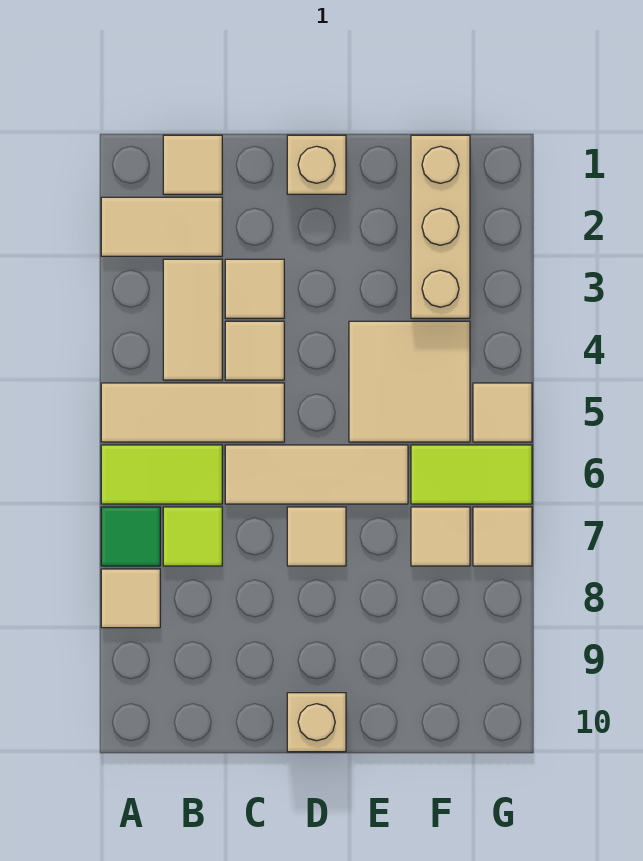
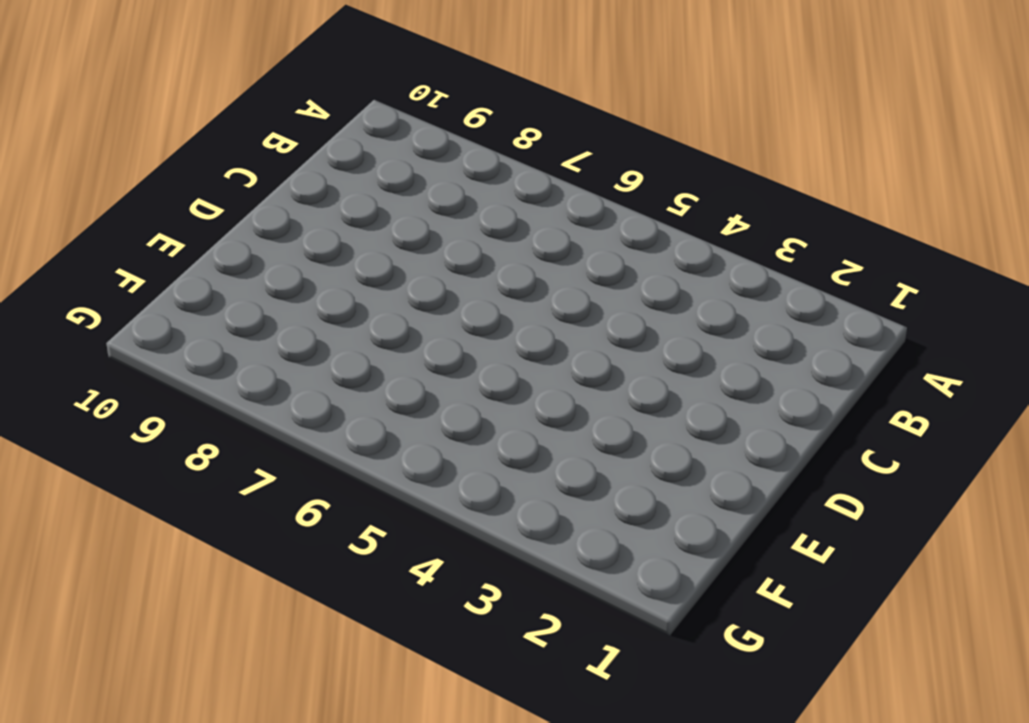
none -> tan 1x2 tile [101,197,222,256]
none -> tan 1x3 tile [101,383,284,442]
none -> lime 1x2 tile [101,445,222,504]

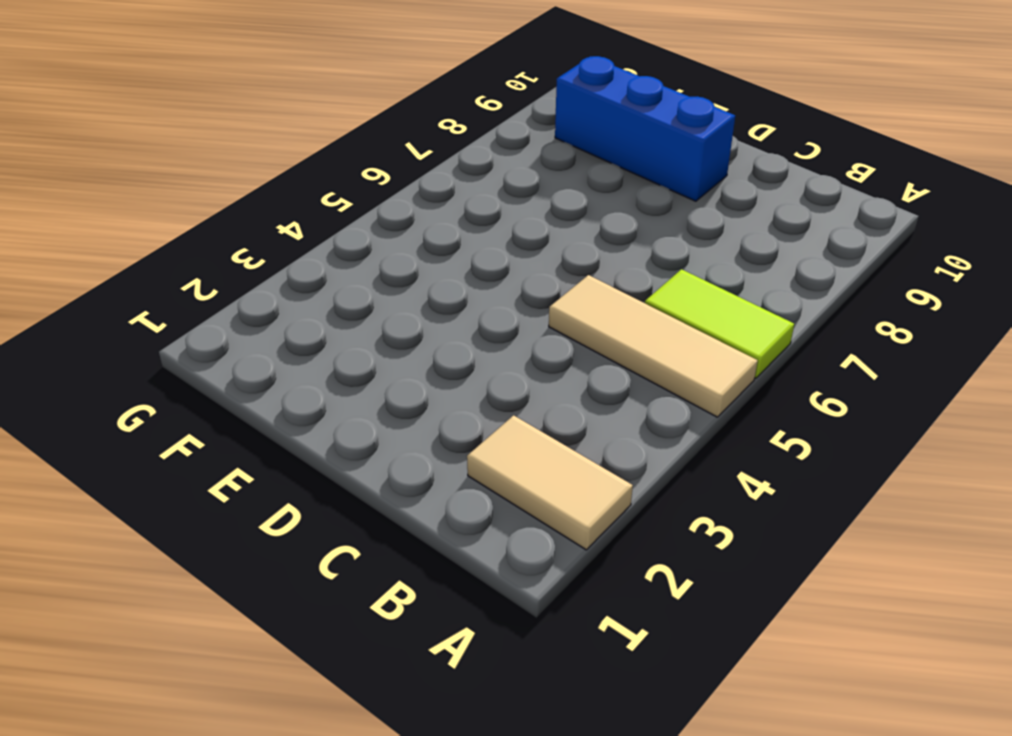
blue 1x3 brick [555,56,735,201] -> none
none -> green 1x1 tile [101,507,160,566]
none -> tan 1x1 tile [101,569,160,628]
none -> tan 1x1 tile [163,135,222,194]

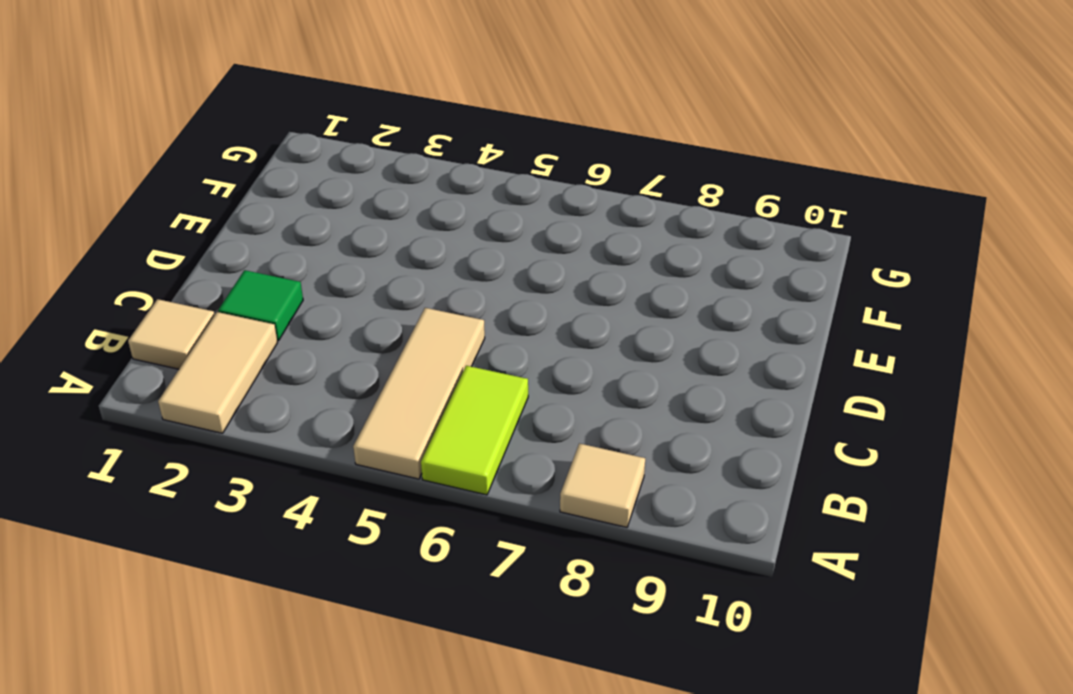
green 1x1 tile [218,270,303,341] -> green 1x1 tile moved to [101,507,160,566]
none -> tan 1x2 tile [163,259,222,380]
none -> lime 1x1 tile [163,507,222,566]
none -> tan 1x1 tile [225,259,284,318]

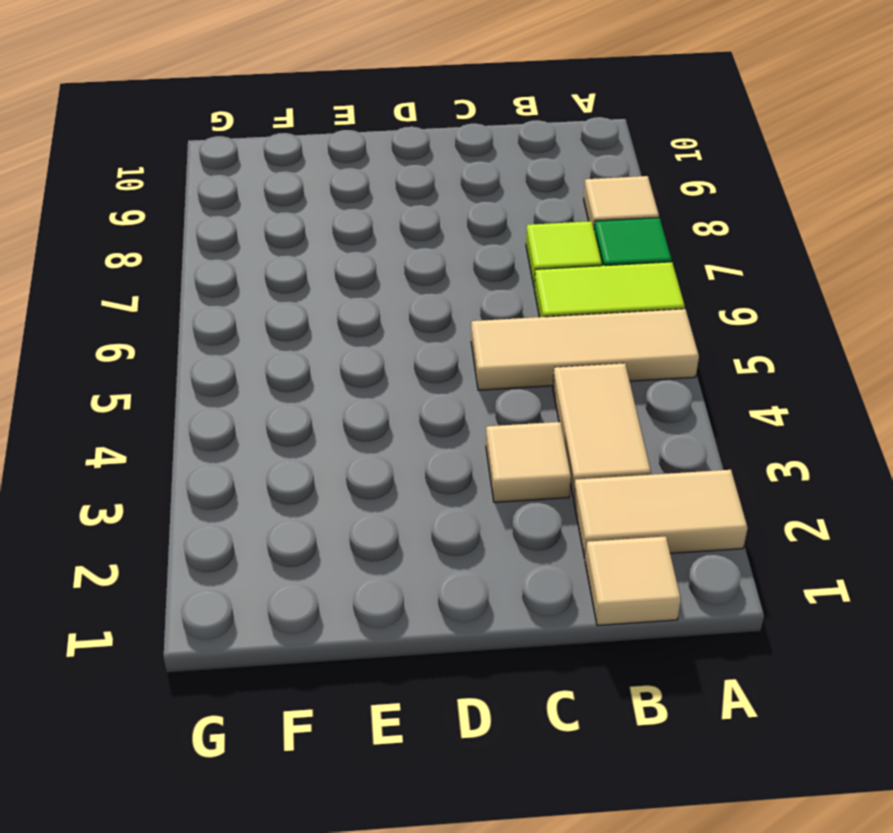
none -> tan 1x1 tile [225,321,284,380]
none -> tan 1x3 tile [225,445,408,504]
none -> tan 1x1 brick [287,135,346,194]

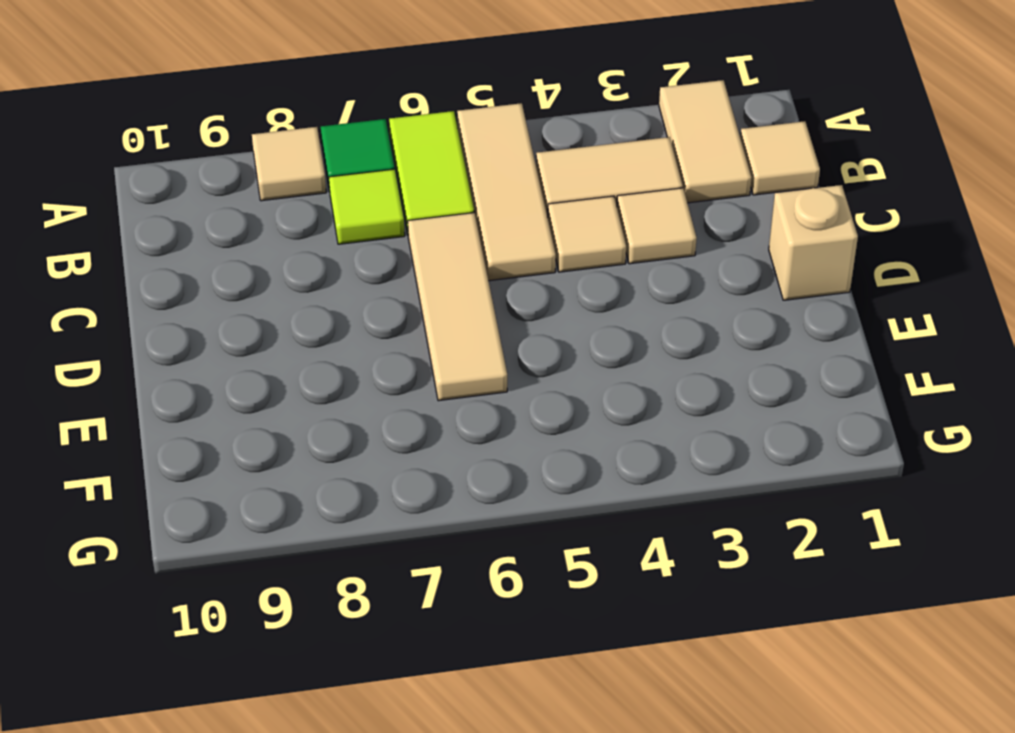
none -> tan 1x1 tile [287,507,346,566]
none -> tan 1x1 brick [287,693,346,752]
none -> tan 2x2 tile [349,321,470,442]

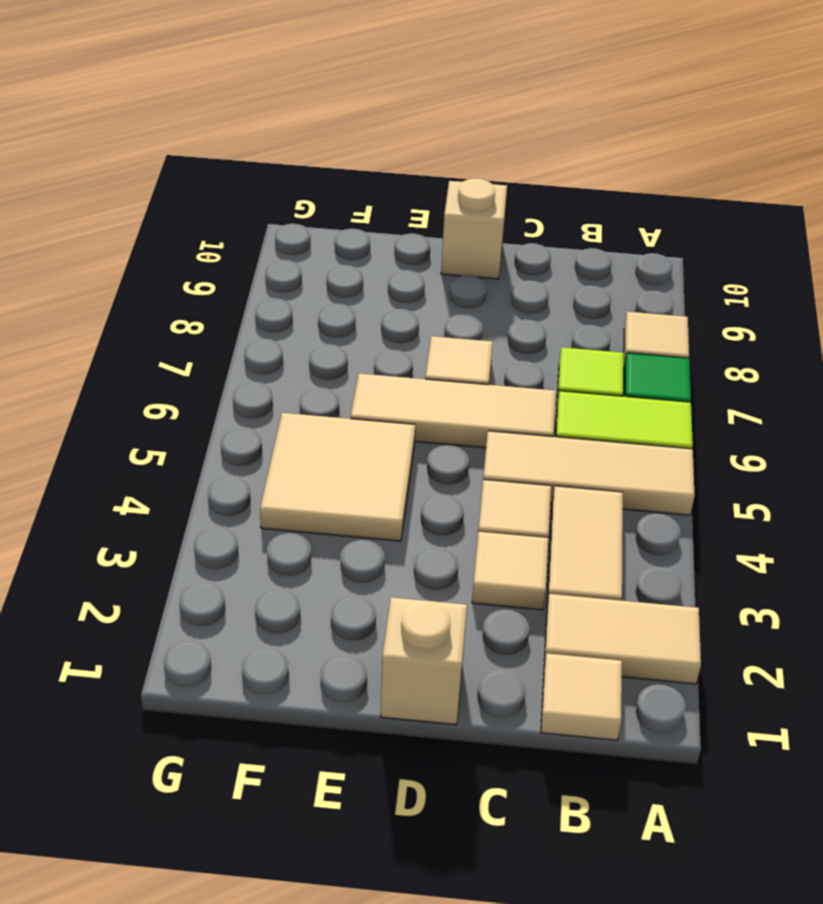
none -> tan 1x3 brick [411,135,470,318]
none -> lime 1x2 tile [411,445,532,504]
none -> tan 1x1 tile [411,507,470,566]

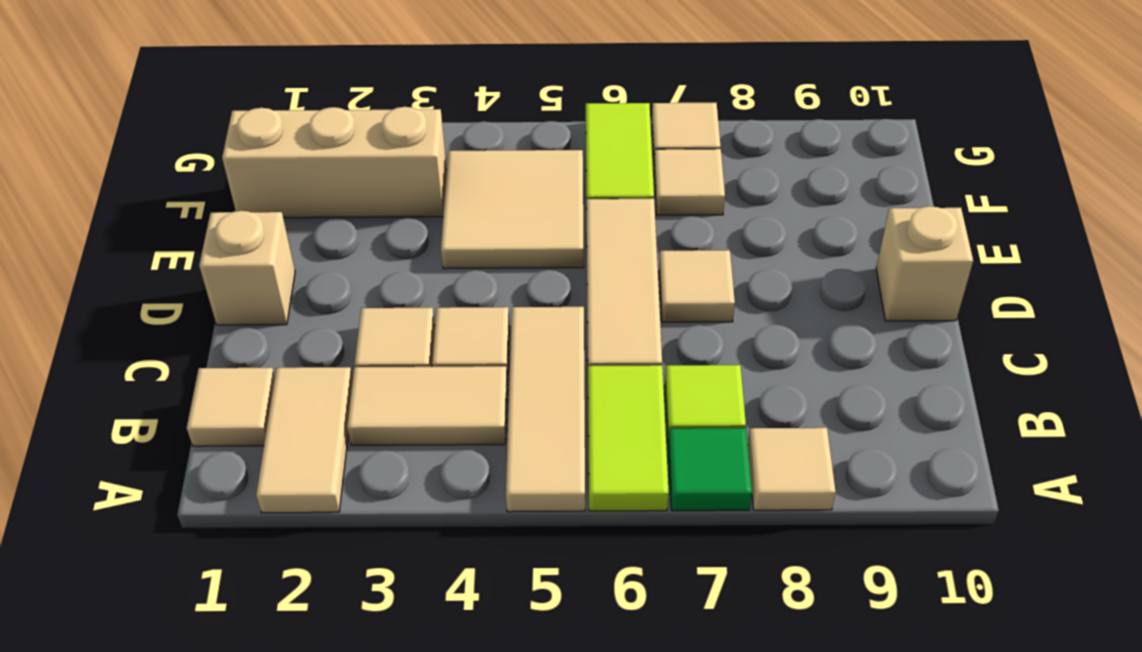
none -> tan 1x1 tile [473,383,532,442]

